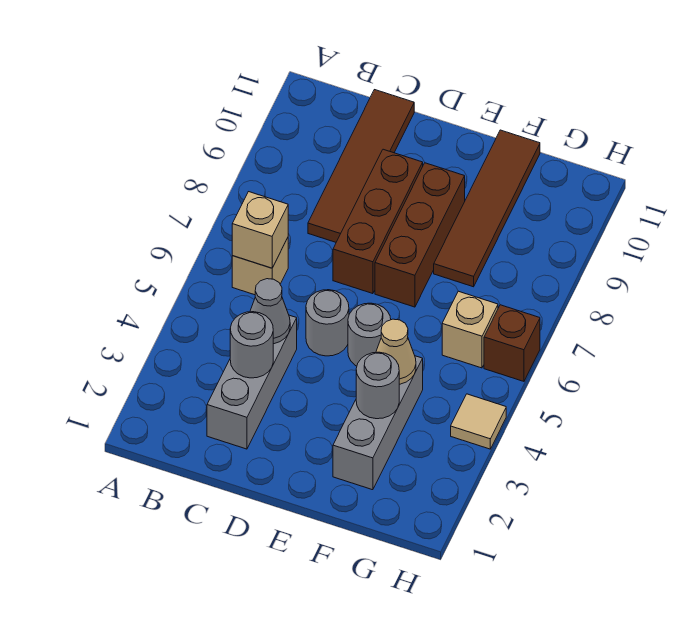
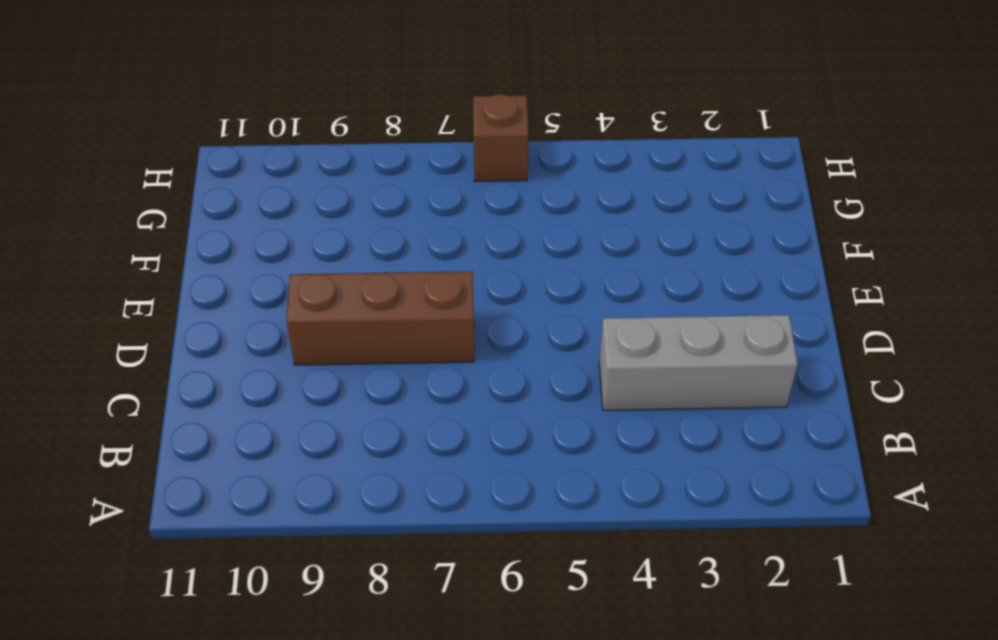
none -> tan 1x1 brick [232,238,288,295]
none -> brown 1x4 tile [308,90,414,242]
none -> grey 1x1 round brick [306,290,349,356]

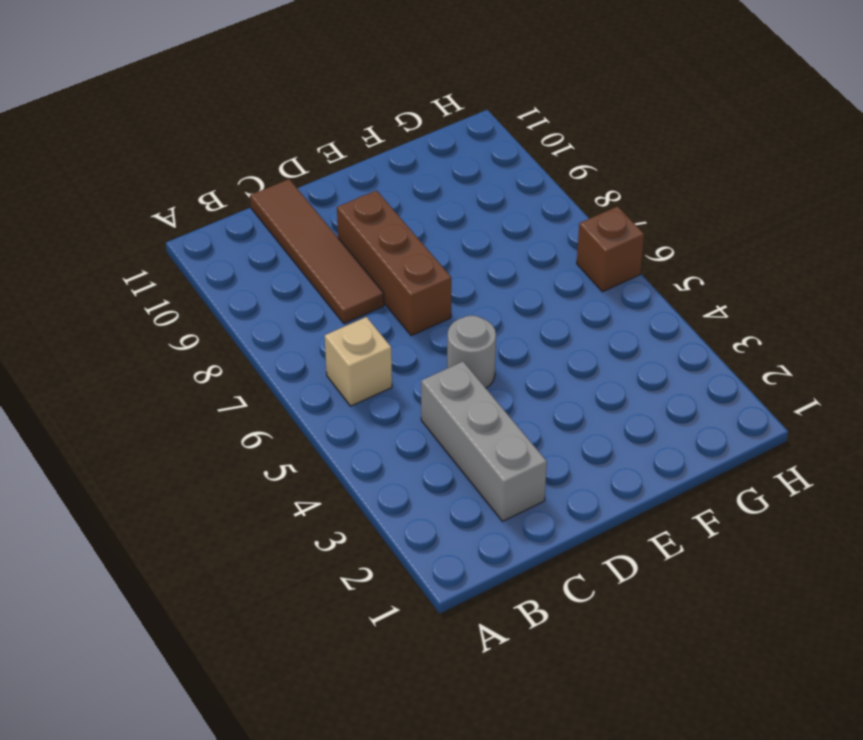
none -> grey 1x1 round brick [348,303,391,366]
none -> brown 1x3 brick [375,163,465,307]
none -> grey 1x3 brick [333,356,423,490]

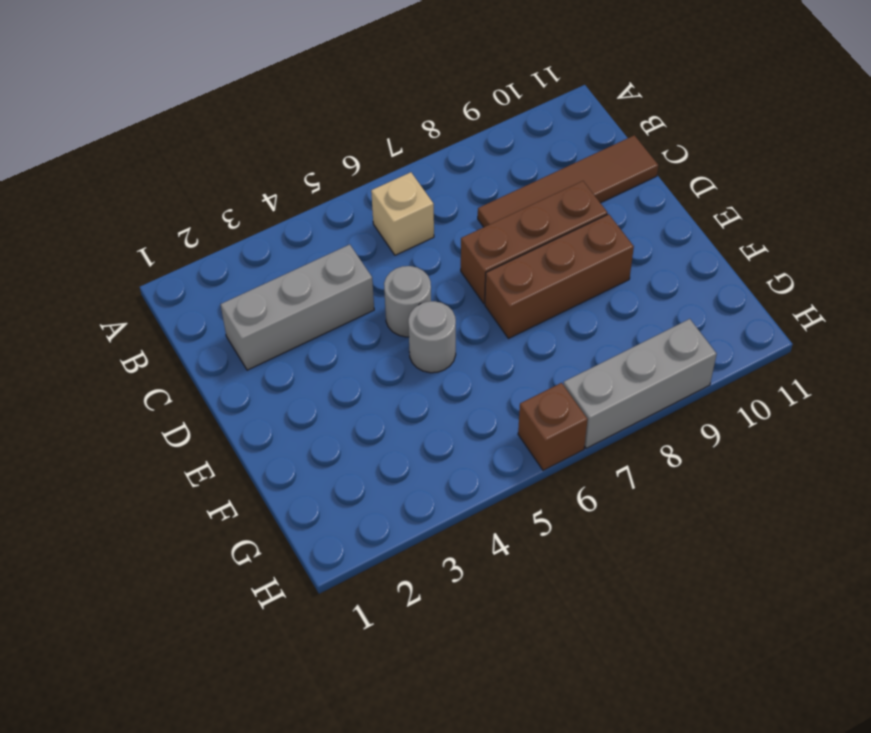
grey 1x3 brick [564,319,717,448] -> grey 1x3 brick moved to [333,356,423,490]
none -> brown 1x4 tile [434,130,540,287]
none -> tan 1x1 brick [442,291,498,368]
none -> tan 1x1 tile [451,394,506,449]

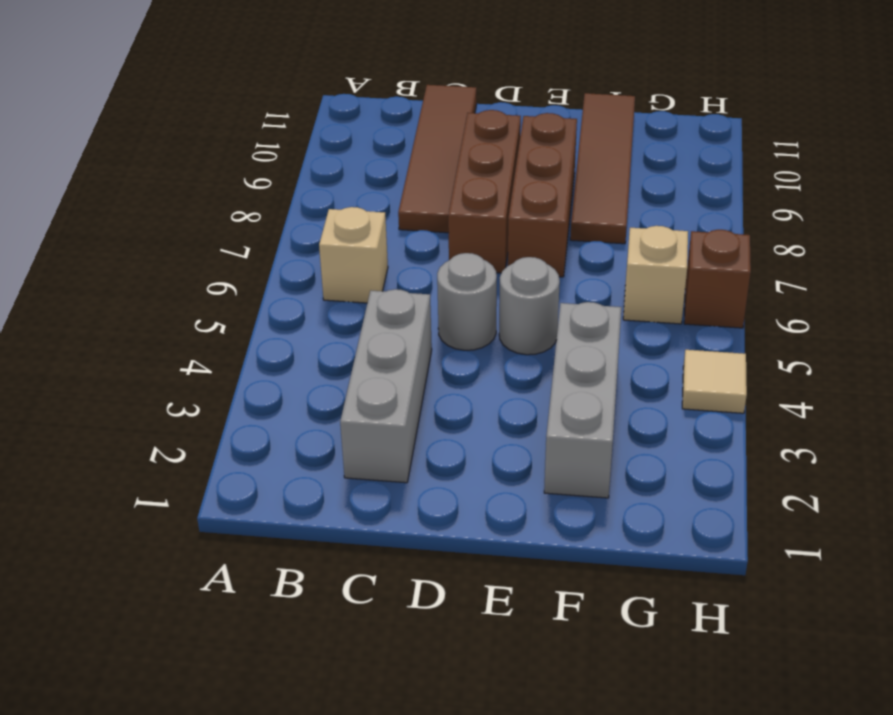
none -> tan 1x1 brick [232,192,288,268]
none -> grey 1x1 round brick [230,312,273,378]
none -> grey 1x1 cone [250,279,290,344]

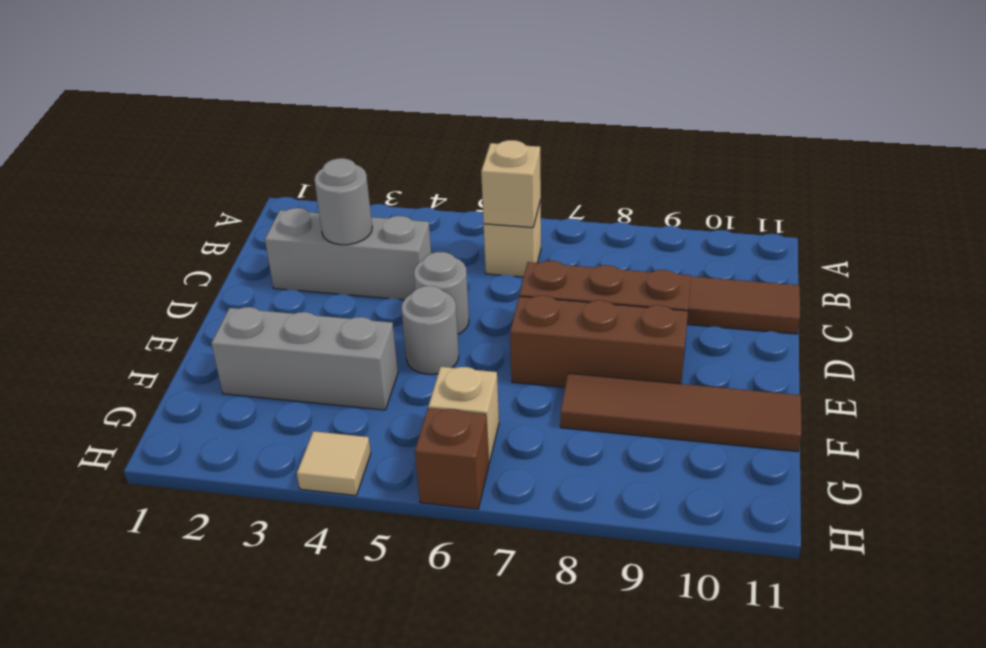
none -> grey 1x1 cone [250,279,290,344]
none -> grey 1x1 round brick [356,352,399,419]
none -> tan 1x1 cone [376,319,416,384]

